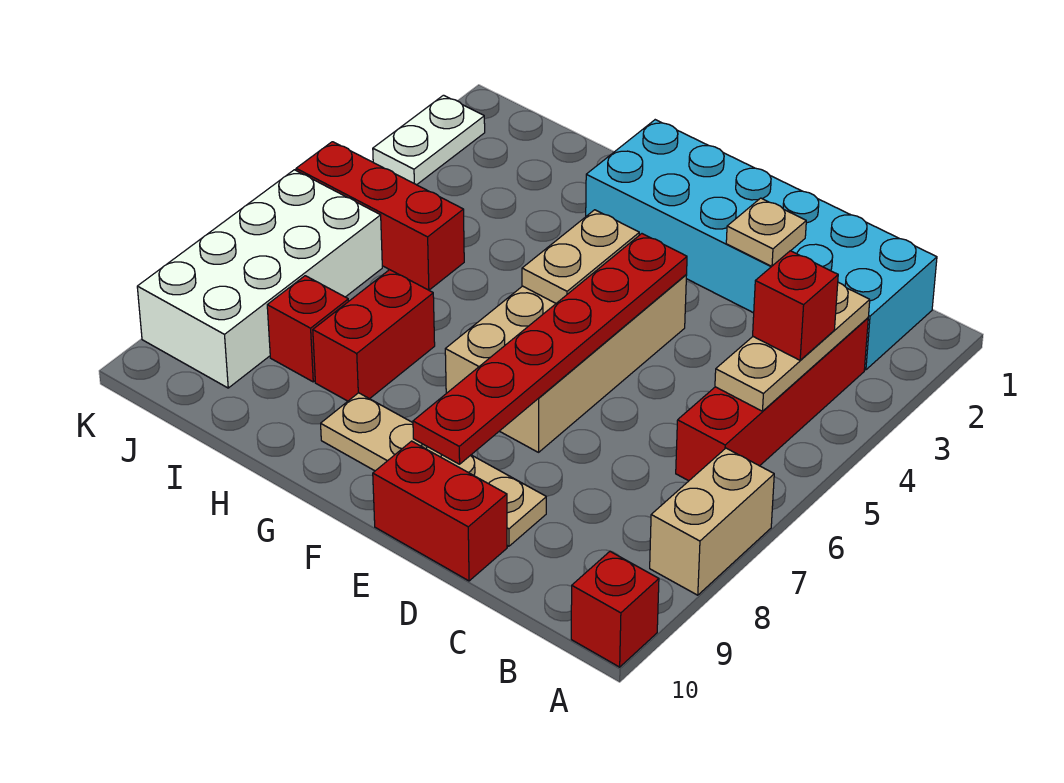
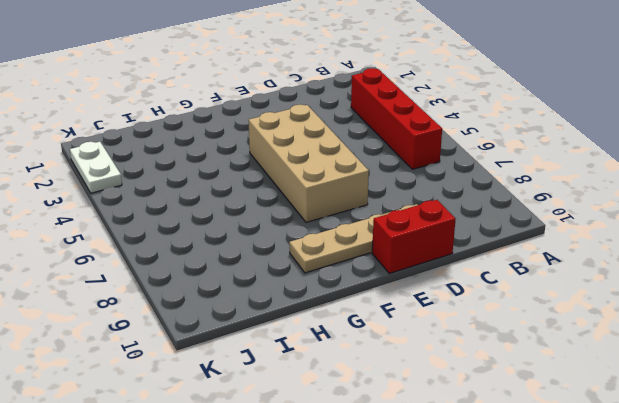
none -> tan 1x2 brick [650,448,774,595]
none -> red 1x1 brick [571,551,659,667]
none -> cyan 2x6 brick [586,120,937,370]

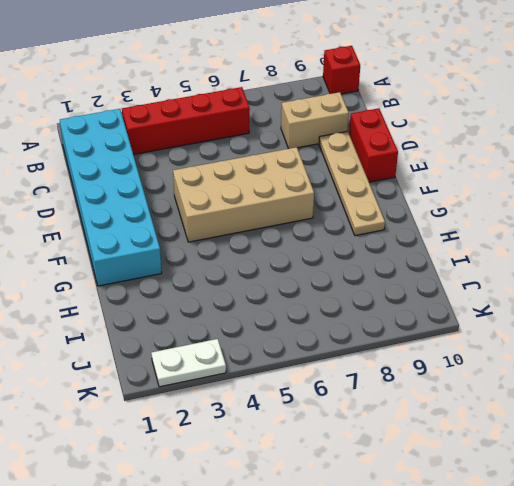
tan 1x2 brick [281,92,349,149] -> tan 1x2 brick moved to [650,448,774,595]
none -> red 1x2 brick [313,270,435,401]
none -> red 1x3 brick [296,142,464,290]
none -> red 1x1 brick [267,276,349,382]

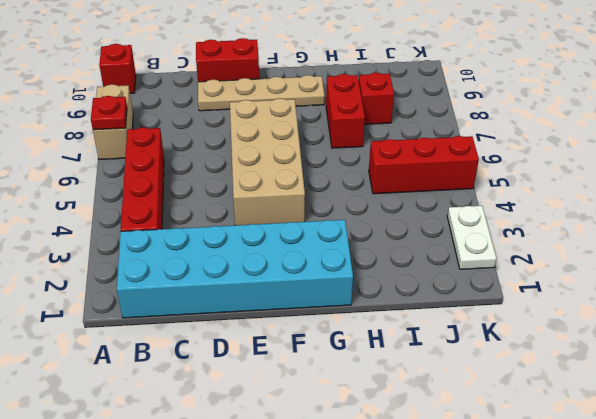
red 1x1 plate [91,96,127,130] -> none
none -> white 2x4 brick [137,170,382,388]
none -> tan 1x3 plate [715,282,870,411]
none -> tan 1x1 plate [726,198,806,266]

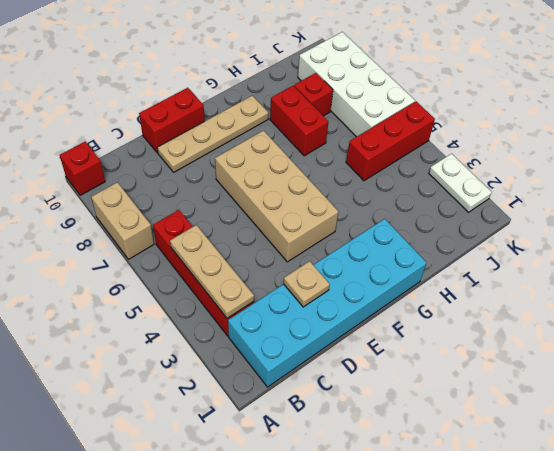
none -> red 1x6 plate [413,234,687,464]
none -> tan 1x2 plate [522,210,639,303]
none -> red 1x1 brick [753,251,838,360]

